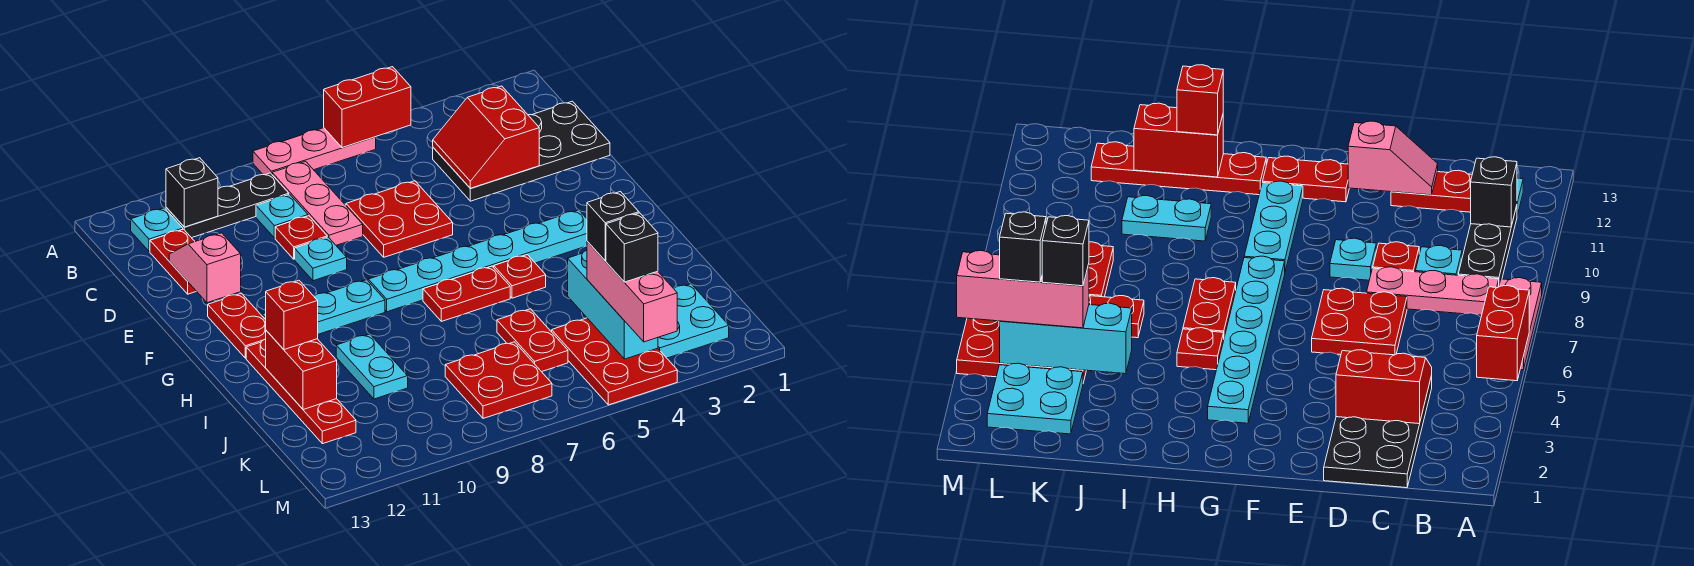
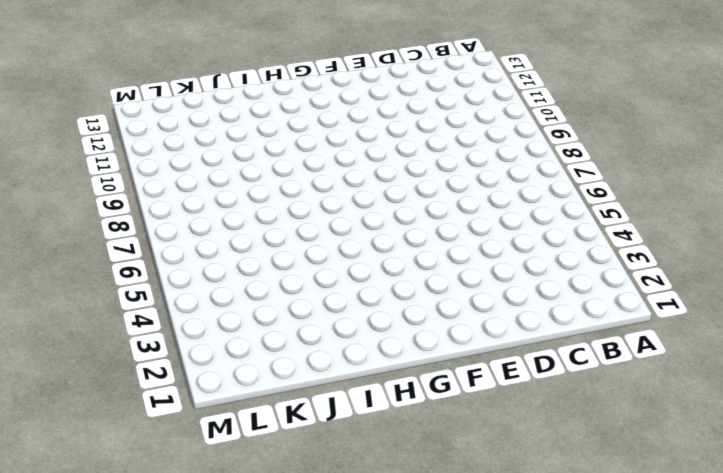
none -> pink 1x3 plate [253,128,376,175]
none -> pink 1x3 plate [272,161,363,245]
none -> black 1x3 plate [166,173,289,238]
none -> cyan 1x1 plate [131,208,183,252]

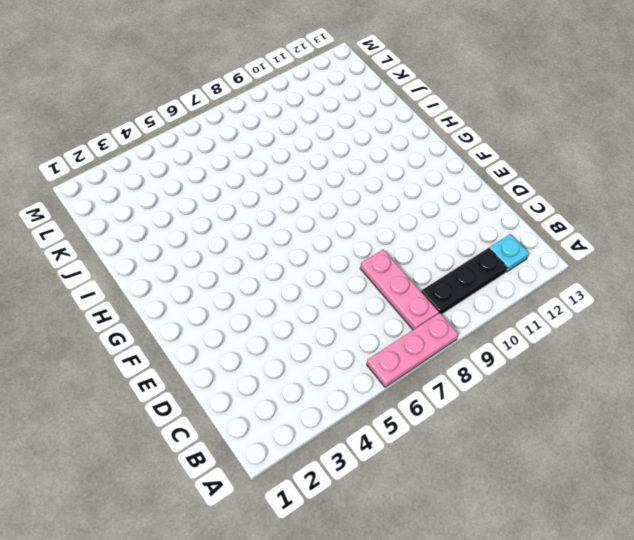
none -> black 2x4 plate [433,101,610,201]
none -> cyan 1x1 plate [256,194,308,238]
none -> red 1x2 plate [150,229,196,294]
none -> red 2x2 plate [346,181,453,257]

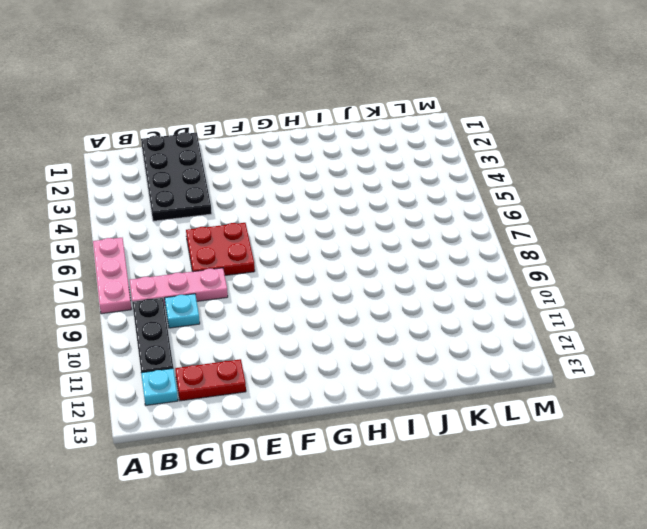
none -> red 1x1 plate [275,216,327,259]
none -> cyan 1x1 plate [295,237,347,281]
none -> red 1x2 plate [208,293,266,358]
none -> cyan 1x6 plate [368,210,587,312]

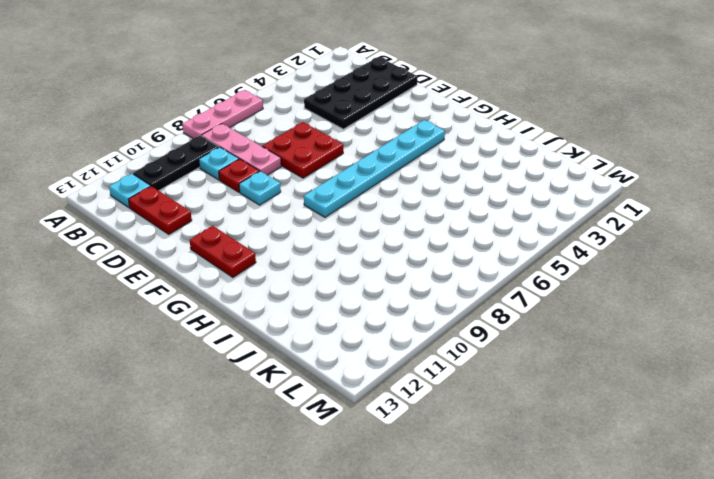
none -> cyan 1x3 plate [262,280,385,334]
none -> red 1x1 plate [494,255,546,298]
none -> red 1x2 plate [423,266,510,321]
none -> red 1x4 plate [246,339,356,444]

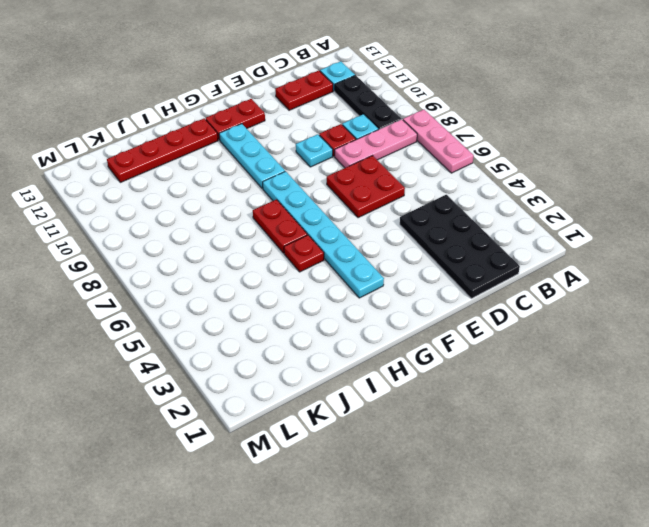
none -> cyan 1x2 plate [336,334,408,399]
none -> red 1x2 plate [497,309,568,372]
none -> cyan 2x2 plate [658,284,729,358]
none -> red 2x3 plate [552,318,677,405]

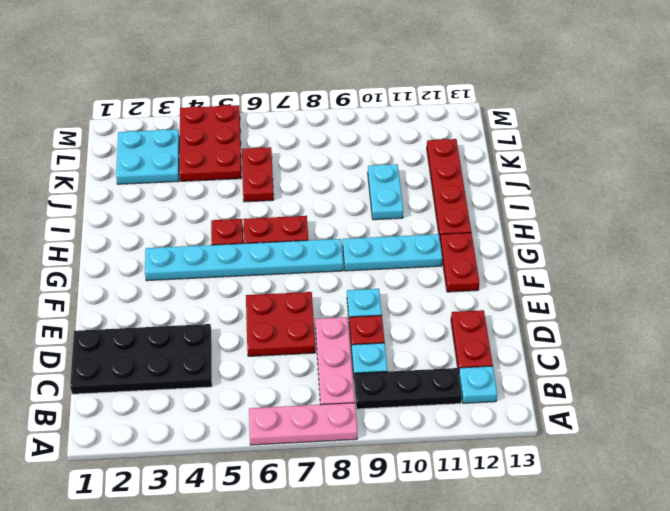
none -> red 2x2 plate [445,342,552,418]
none -> red 1x2 brick [324,67,411,148]
none -> black 1x1 brick [166,158,218,227]
none -> red 2x2 slope [433,86,539,188]

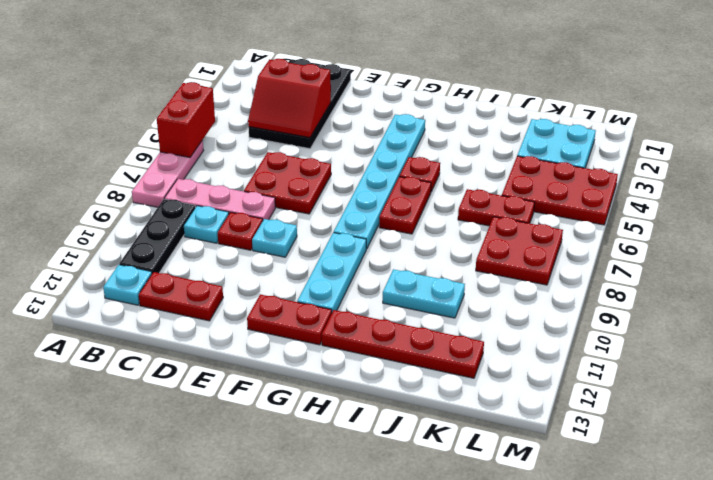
none -> black 1x1 brick [166,158,218,227]
none -> pink 1x2 slope [169,233,241,303]
none -> red 1x2 brick [266,331,337,410]
none -> cyan 1x3 brick [568,250,658,359]

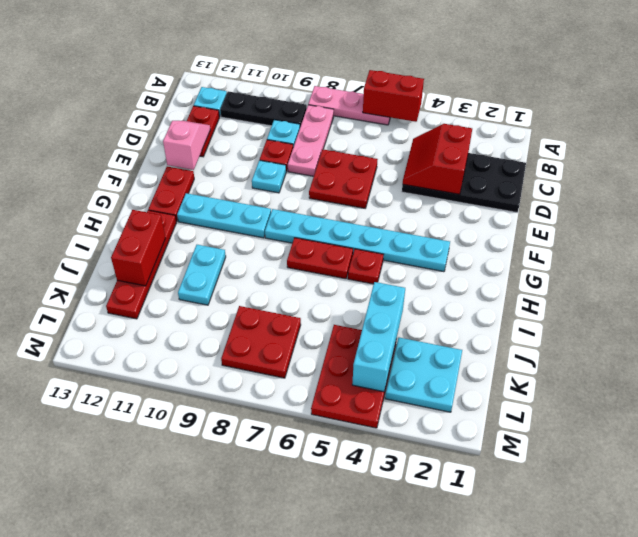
none -> red 1x2 plate [497,309,568,372]
none -> black 1x1 brick [166,158,218,227]
none -> red 1x1 brick [266,280,318,350]
none -> pink 1x3 brick [587,241,677,342]

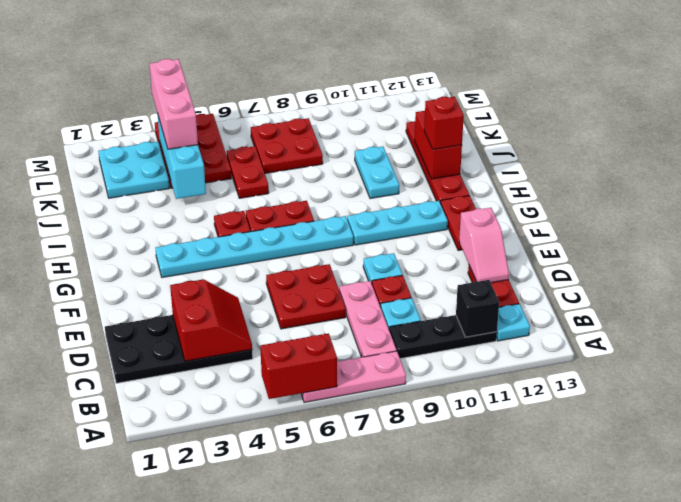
none -> black 1x1 brick [587,192,639,261]
none -> black 1x1 brick [606,213,658,282]

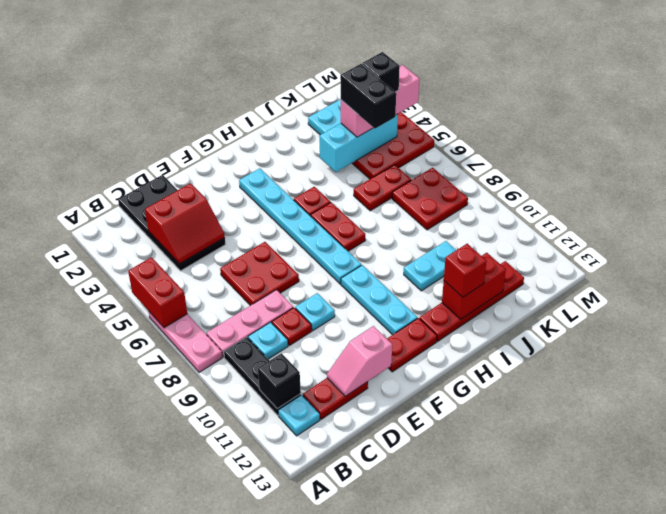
black 1x2 brick [340,64,396,129] -> black 1x1 brick [587,192,639,261]

